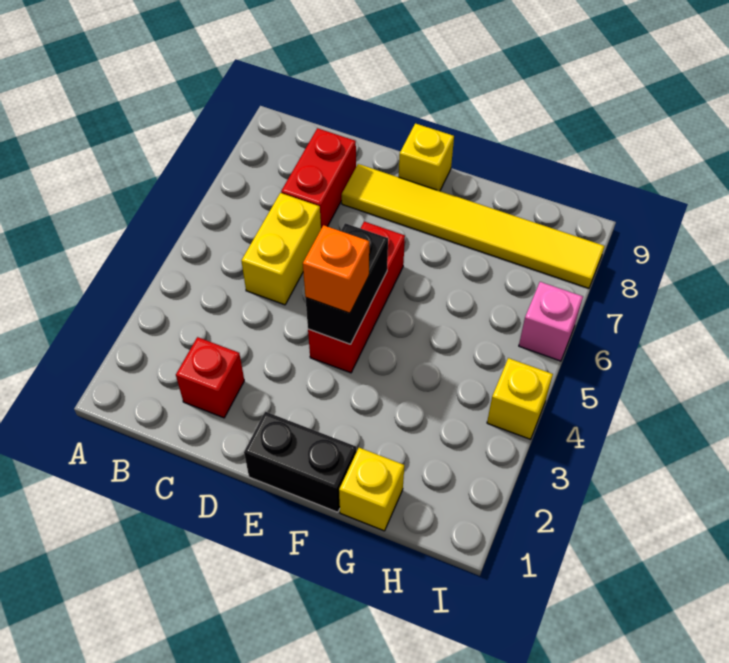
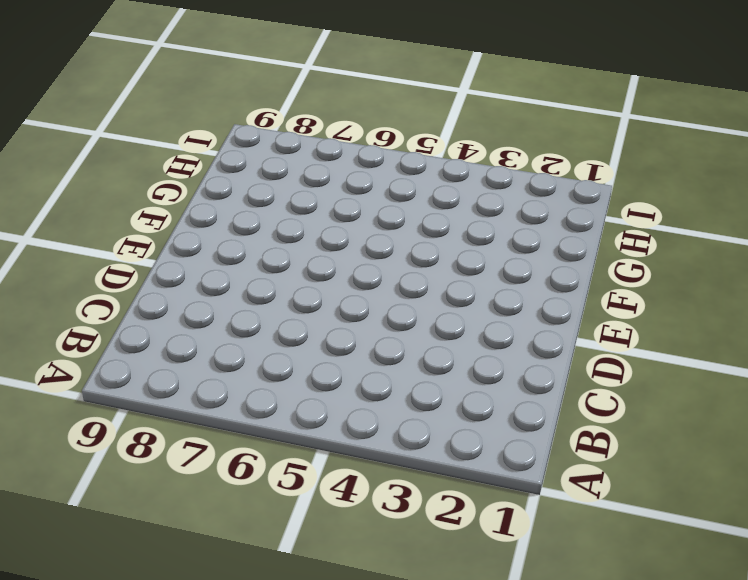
none -> red 1x1 brick [176,337,244,418]
none -> yellow 1x2 brick [241,193,321,305]
none -> red 1x2 brick [281,128,356,228]

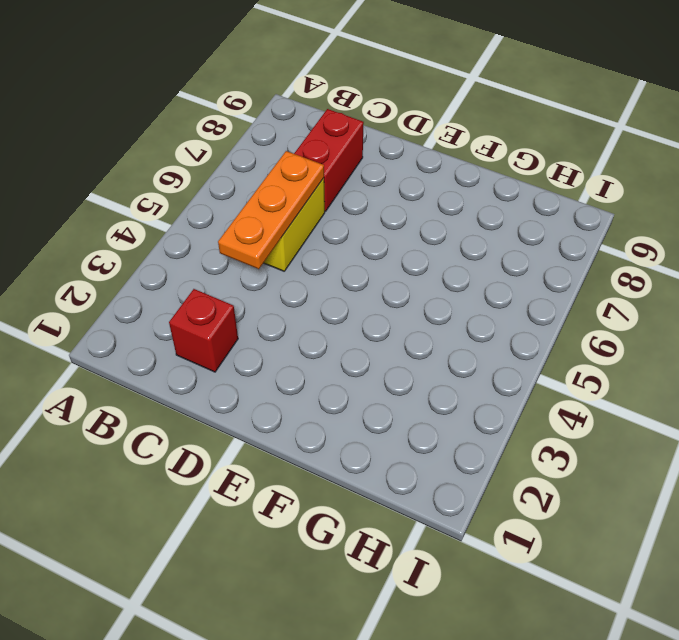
orange 1x3 plate [218,151,324,269] -> none
none -> yellow 1x6 tile [342,164,605,288]
none -> black 1x2 brick [244,412,357,512]
none -> red 1x3 brick [308,221,405,373]

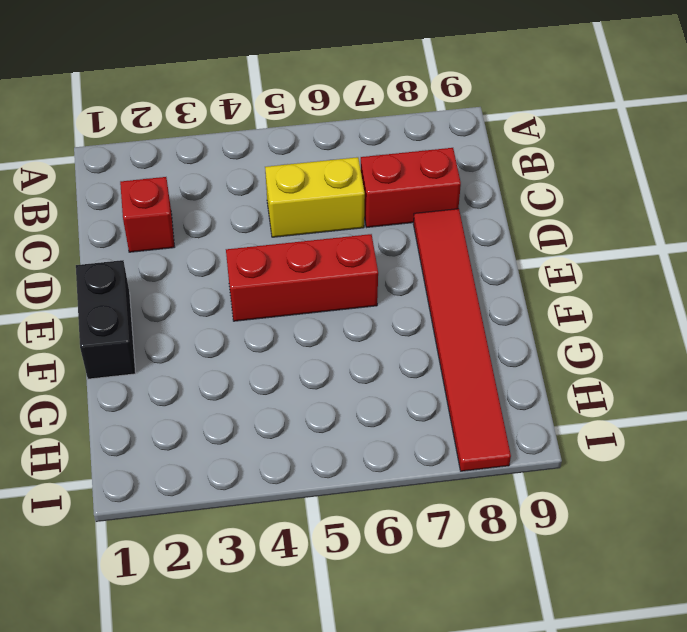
red 1x6 tile [413,209,511,471] -> yellow 1x6 tile [342,164,605,288]
none -> yellow 1x1 brick [399,123,454,191]
none -> yellow 1x1 brick [339,448,404,531]
none -> yellow 1x1 brick [487,358,553,439]

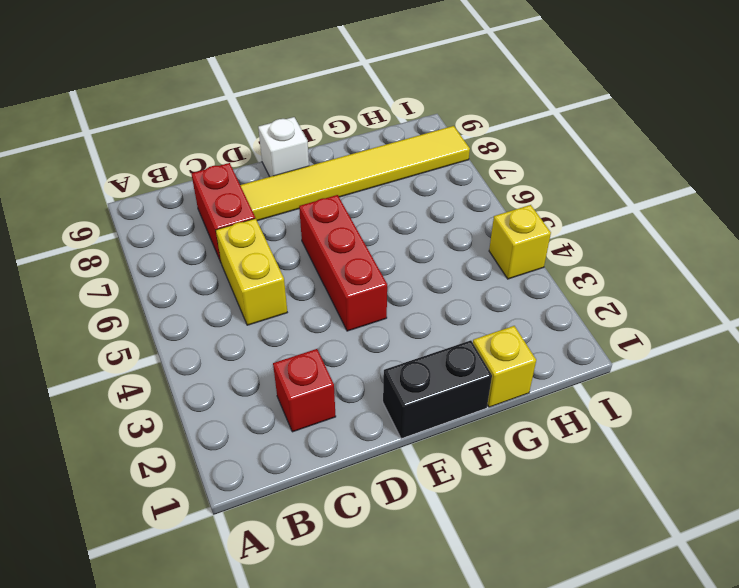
white 1x1 brick [258,117,309,177] -> yellow 1x1 brick [399,123,454,191]
none -> pink 1x1 brick [519,282,583,361]
none -> black 1x2 brick [306,223,388,344]
none -> orange 1x1 brick [303,225,369,313]

